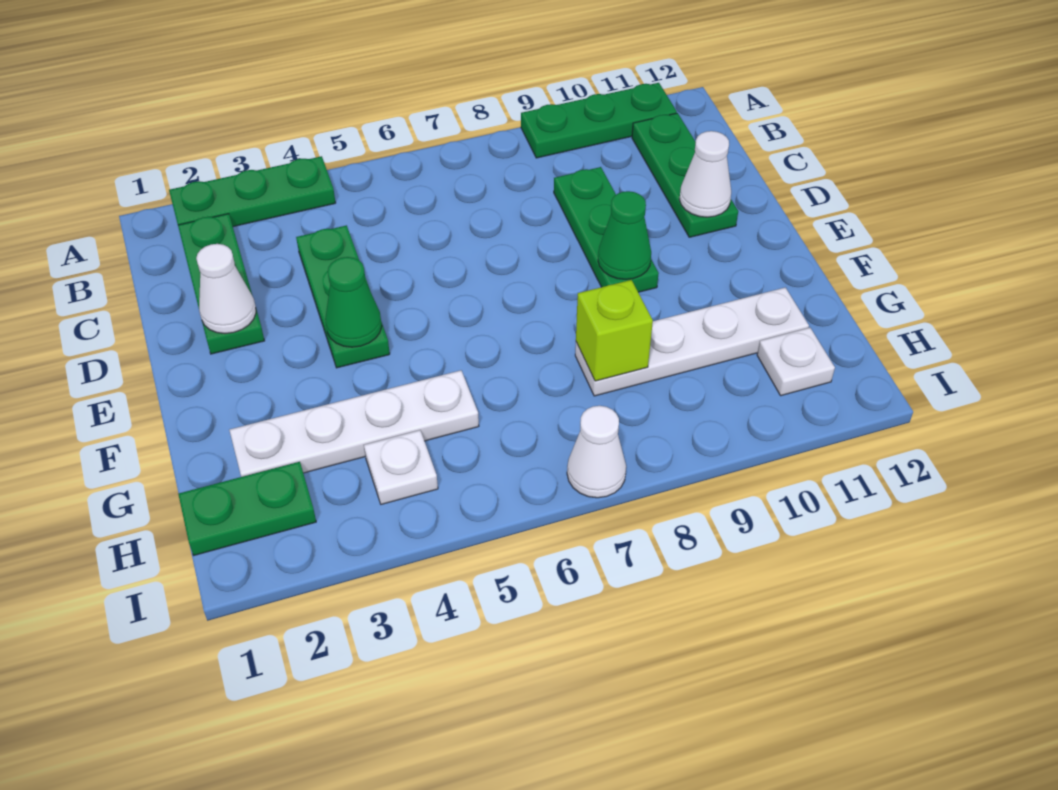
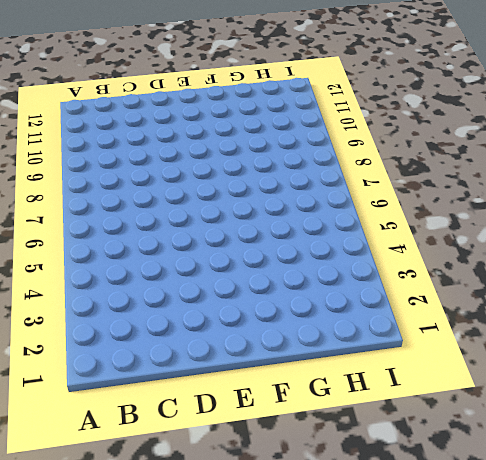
none -> green 1x3 plate [169,156,336,227]
none -> green 1x3 plate [521,83,677,158]
none -> green 1x3 plate [178,214,264,354]

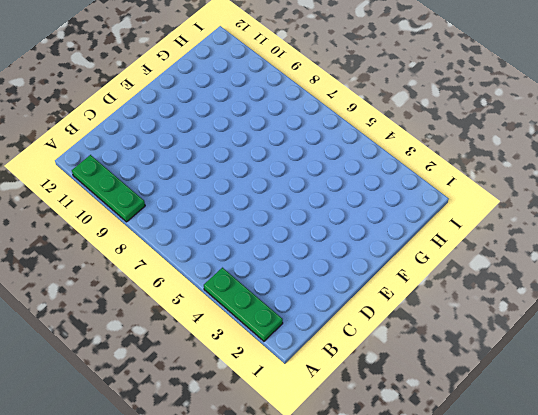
none -> green 1x3 plate [178,214,264,354]
none -> green 1x3 plate [632,113,738,237]
none -> green 1x3 plate [296,225,390,368]

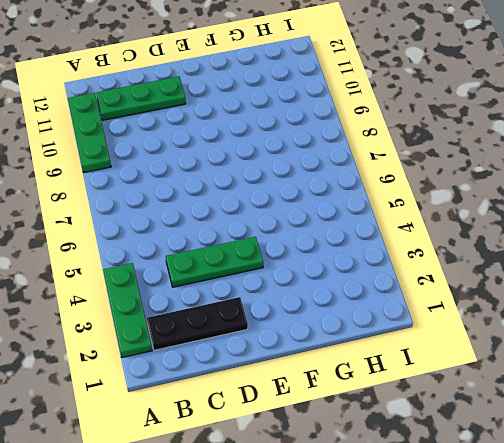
black 1x3 plate [147,297,248,350] -> green 1x3 plate [178,214,264,354]
none -> green 1x3 plate [554,167,659,292]
none -> white 1x4 plate [229,370,479,477]
none -> white 1x4 plate [575,287,809,396]

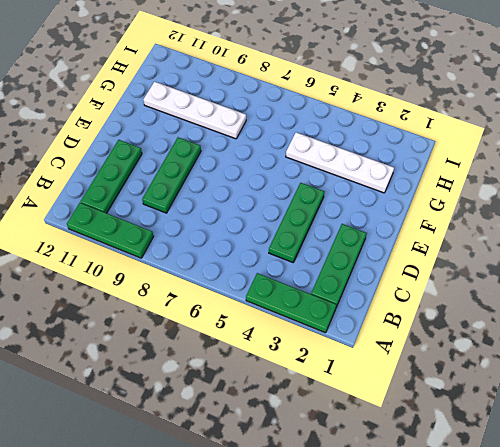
none -> green 1x2 plate [178,462,316,555]
none -> white 1x1 plate [364,430,438,504]
none -> white 1x1 plate [757,328,835,396]

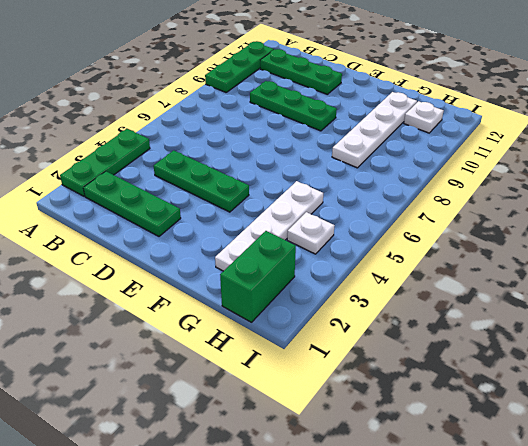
green 1x2 brick [220,231,296,322] -> green 1x2 plate [178,462,316,555]
none -> white 1x1 cone [567,406,626,498]
none -> white 1x1 cone [196,244,256,334]
none -> white 1x1 cone [679,131,731,217]

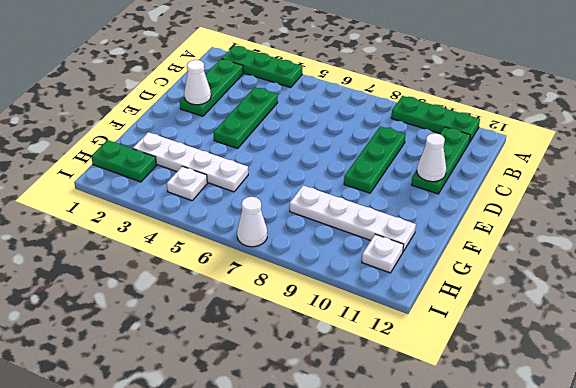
none -> green 1x1 cone [325,257,382,347]
none -> green 1x1 cone [598,191,651,279]
none -> lime 1x1 brick [576,280,653,381]

